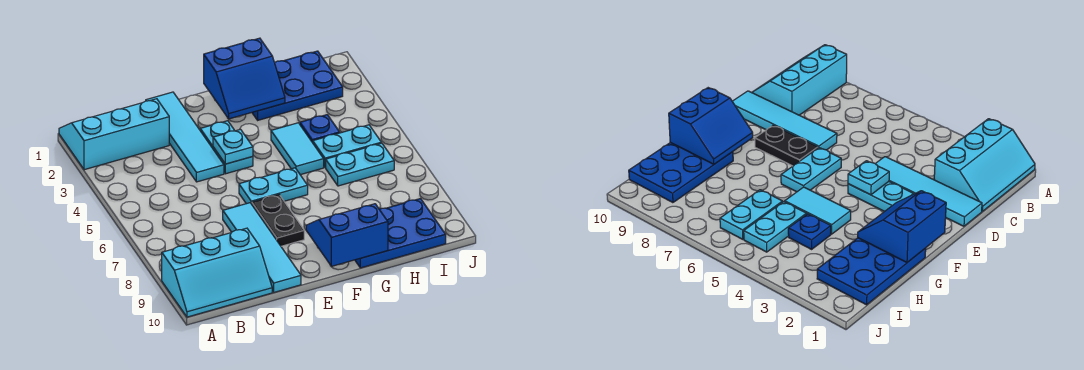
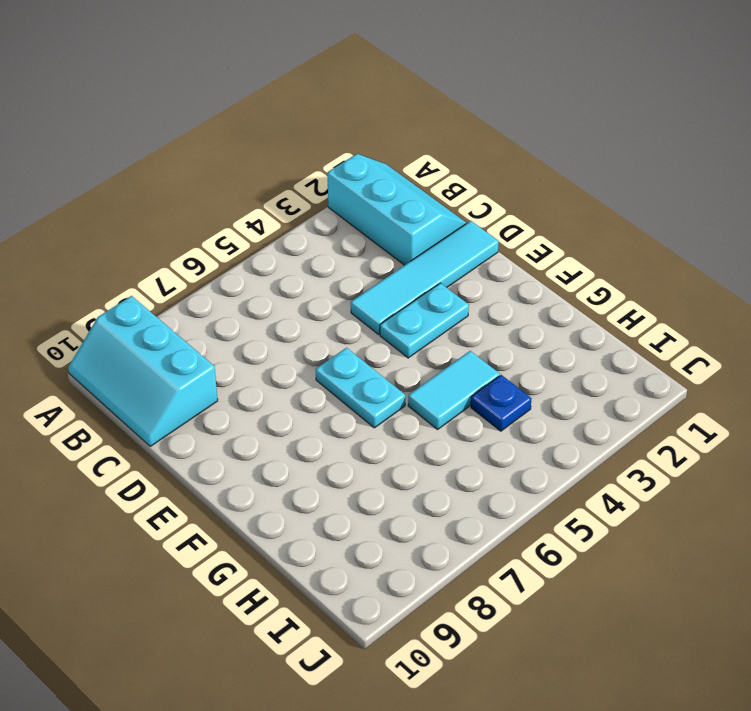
none -> cyan 1x4 tile [223,203,301,292]
none -> black 1x2 plate [252,195,304,246]
none -> blue 2x3 plate [252,51,343,120]

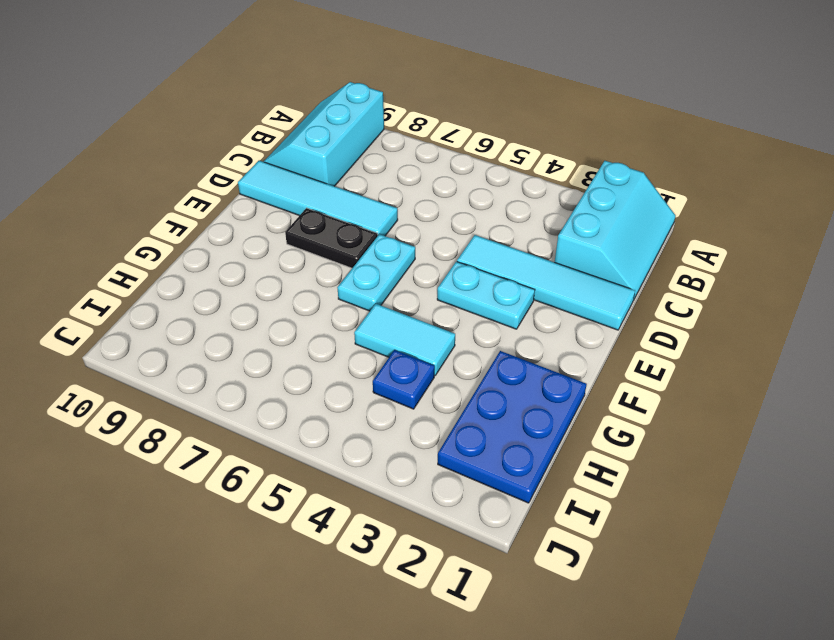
none -> blue 2x3 plate [355,199,446,268]
none -> cyan 1x2 plate [313,125,381,168]
none -> cyan 1x2 plate [326,143,394,186]

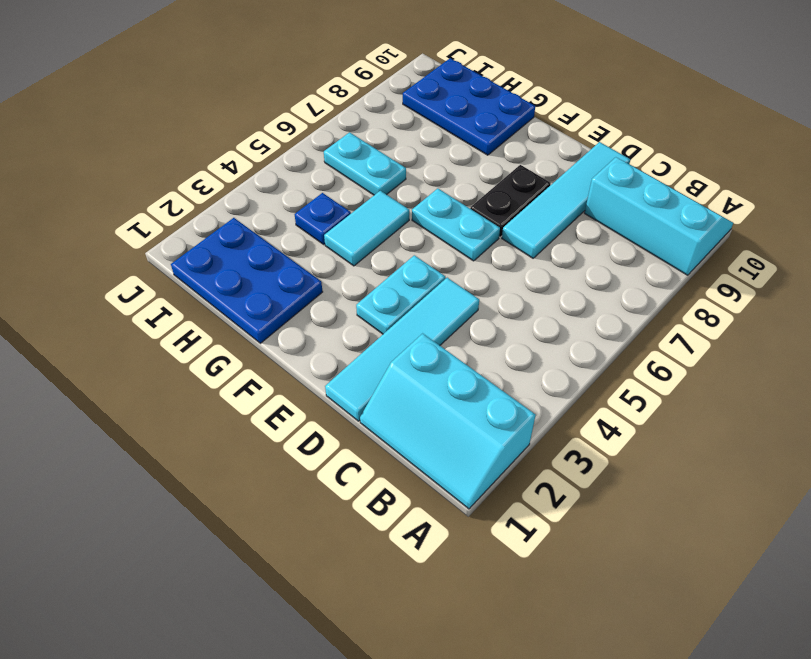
none -> cyan 1x2 plate [313,125,381,168]
none -> cyan 1x1 plate [213,129,253,164]
none -> blue 2x2 slope [204,38,285,119]

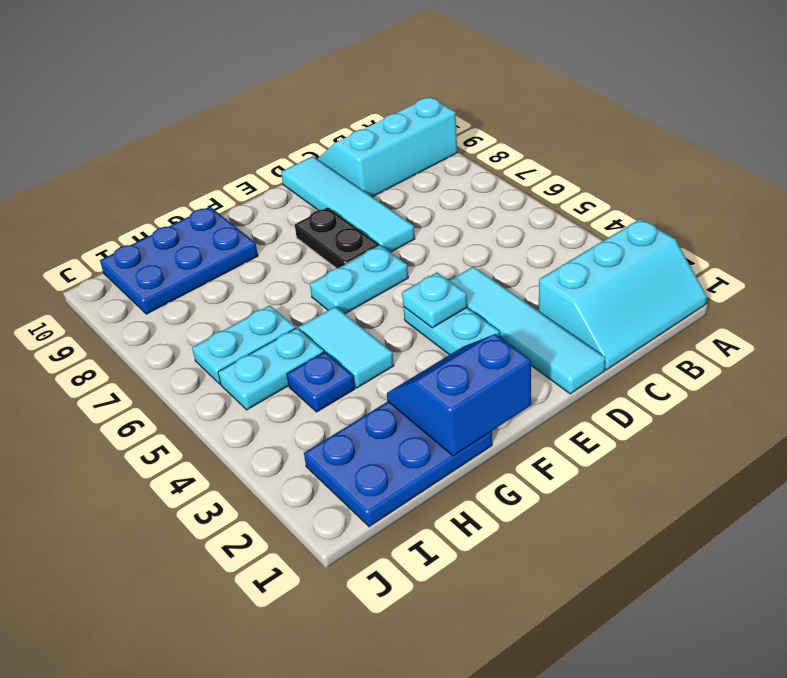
none -> blue 2x2 slope [306,204,388,266]

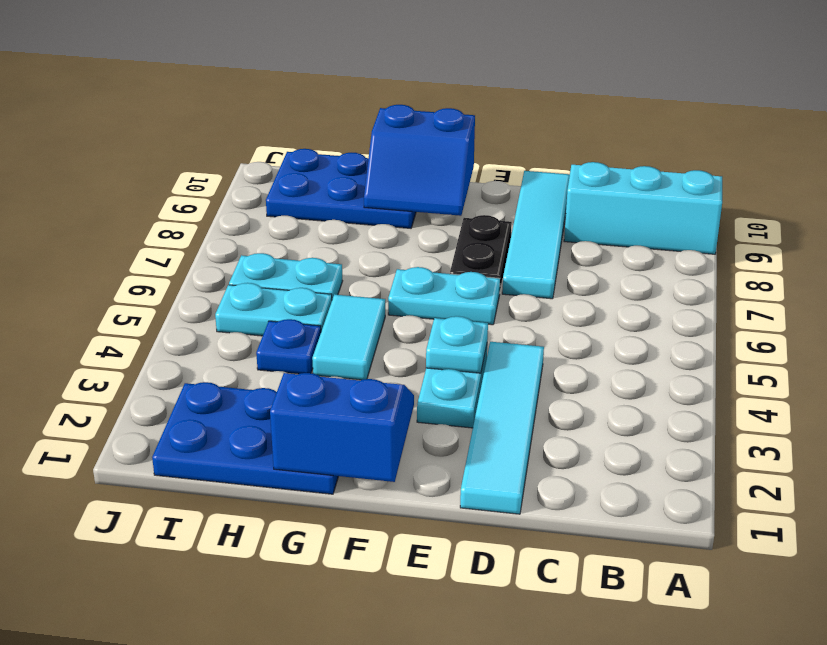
none -> cyan 2x3 slope [59,99,169,170]

